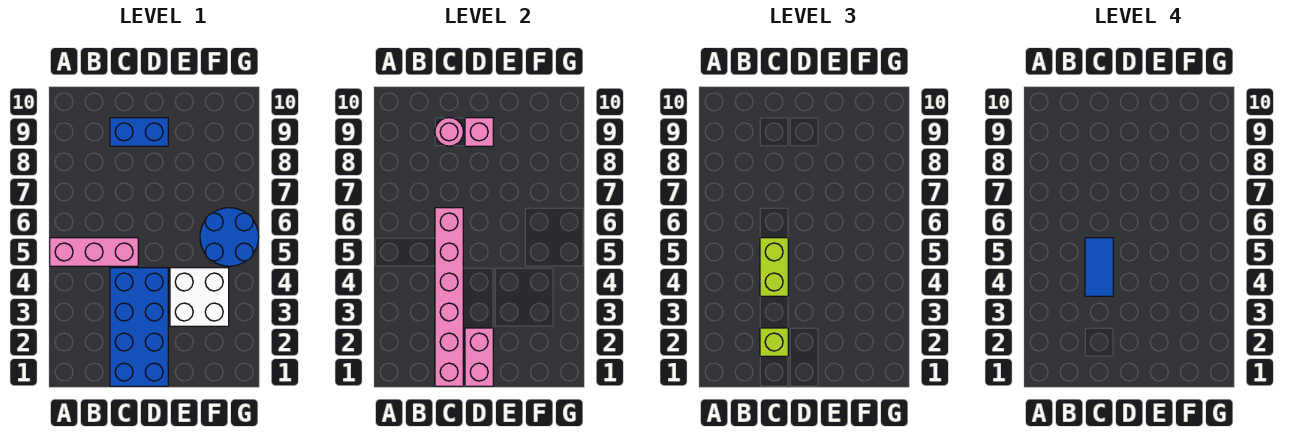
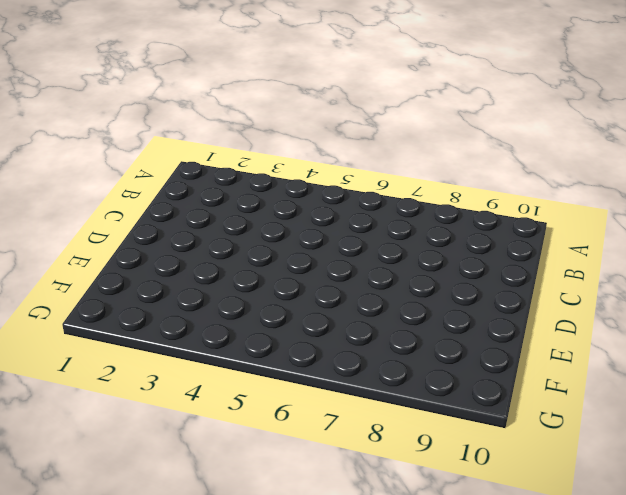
none -> pink 1x3 brick [50,238,138,266]
none -> blue 2x4 brick [110,268,168,386]
none -> blue 1x2 brick [110,118,168,146]

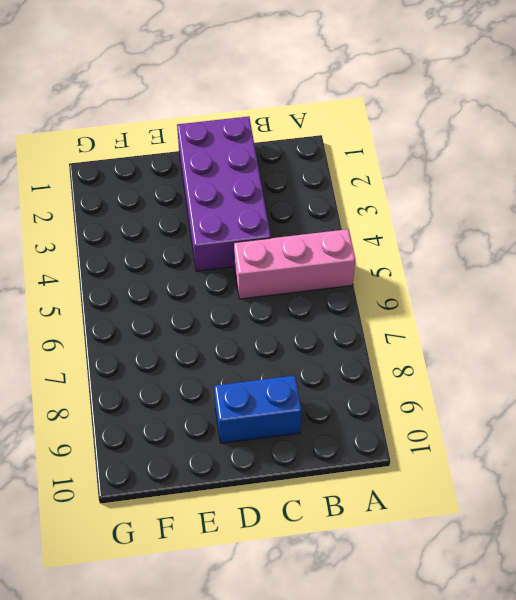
purple 2x4 brick [177,116,271,271] -> blue 2x4 brick [110,268,168,386]
none -> white 2x2 brick [170,268,229,326]
none -> blue 2x2 round brick [200,208,259,266]
none -> pink 1x6 brick [435,208,463,386]

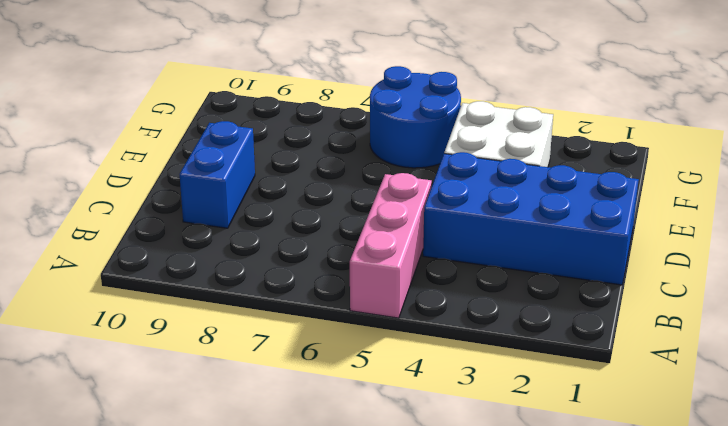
none -> pink 1x6 brick [435,208,463,386]
none -> pink 1x1 round brick [435,118,463,146]
none -> pink 1x2 brick [465,328,493,386]

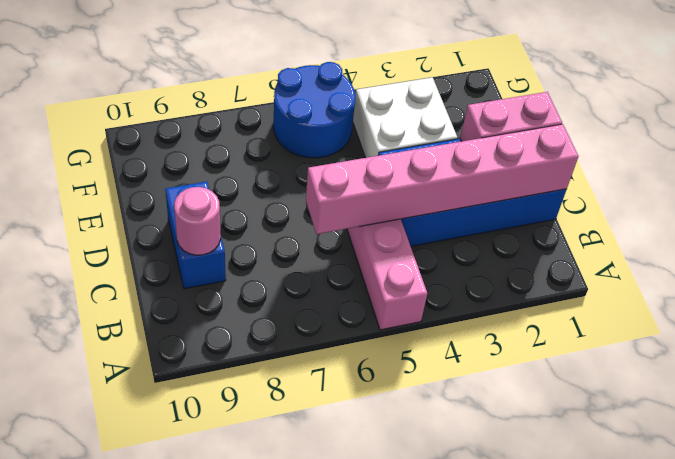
none -> pink 1x1 brick [465,118,493,146]
none -> lime 1x1 brick [760,328,788,356]
none -> lime 1x2 brick [760,238,788,296]

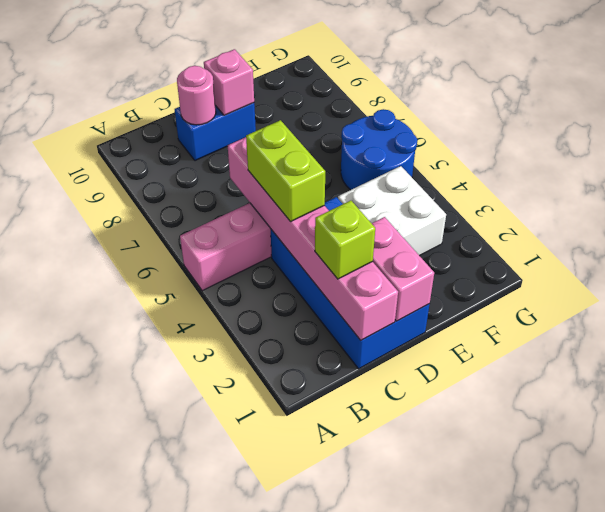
none -> blue 1x2 tile [1085,238,1113,296]

